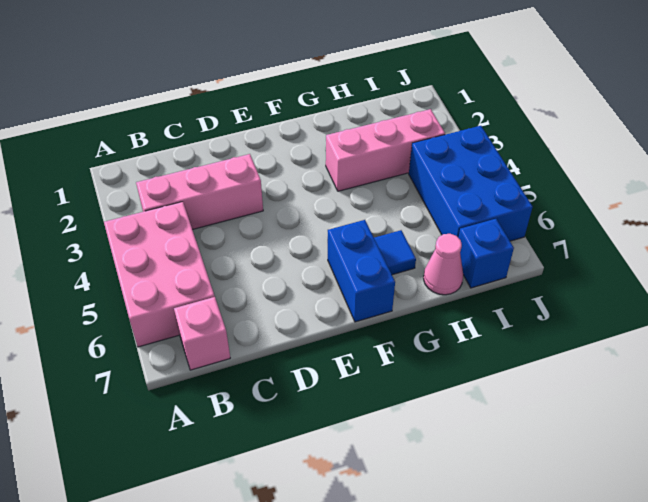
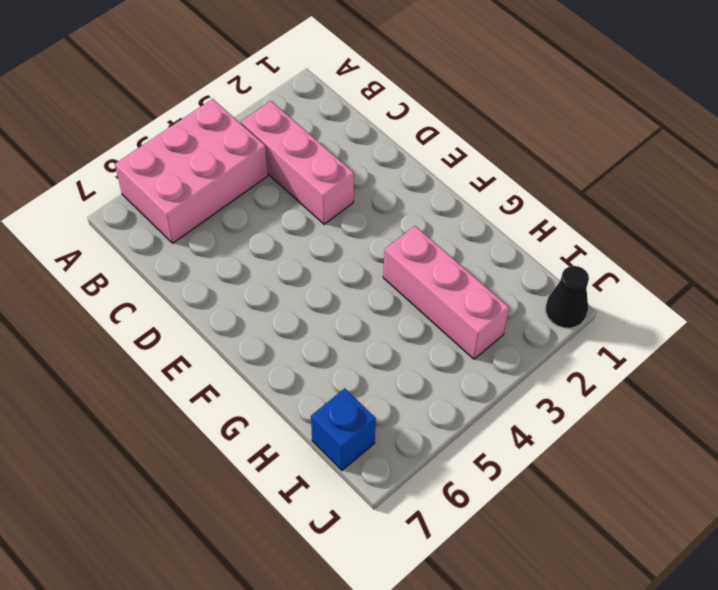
black 1x1 cone [546,266,589,328] -> none
none -> pink 1x1 brick [174,297,230,370]
none -> blue 1x2 brick [328,220,395,322]

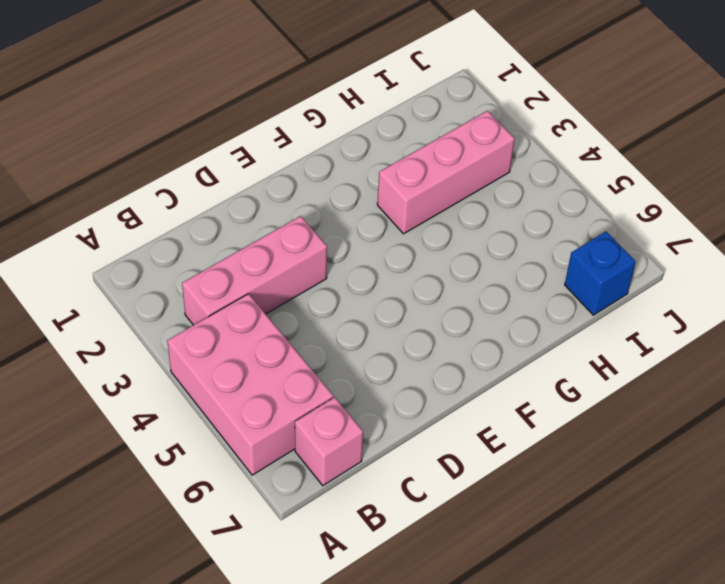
none -> blue 1x2 brick [328,220,395,322]
none -> blue 1x1 tile [374,230,416,275]

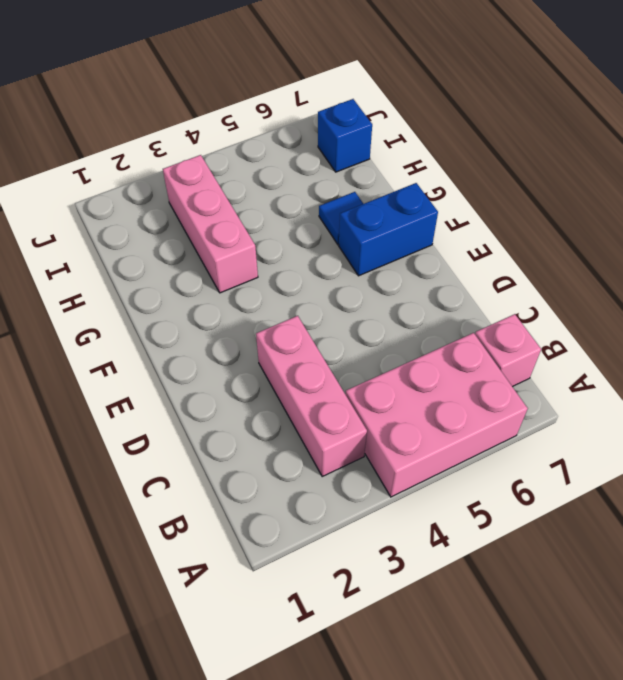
none -> pink 1x1 cone [424,234,463,295]
none -> blue 2x3 brick [409,126,532,241]

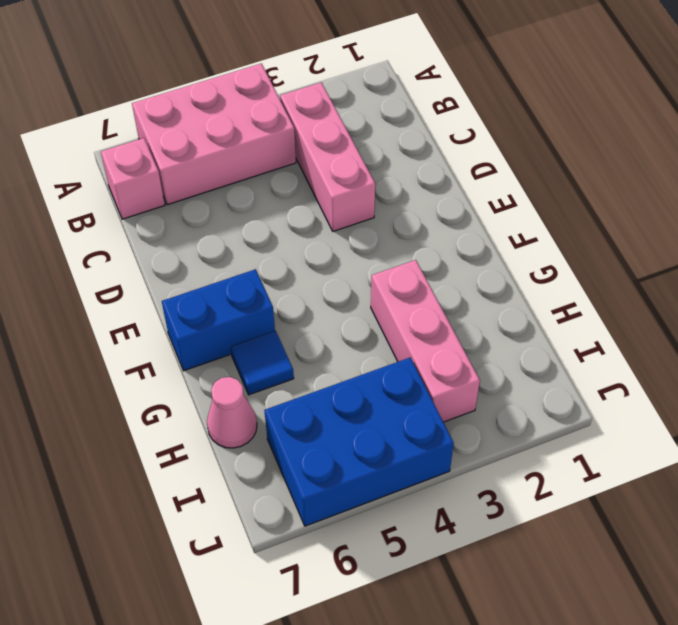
none -> blue 1x1 brick [458,219,514,288]

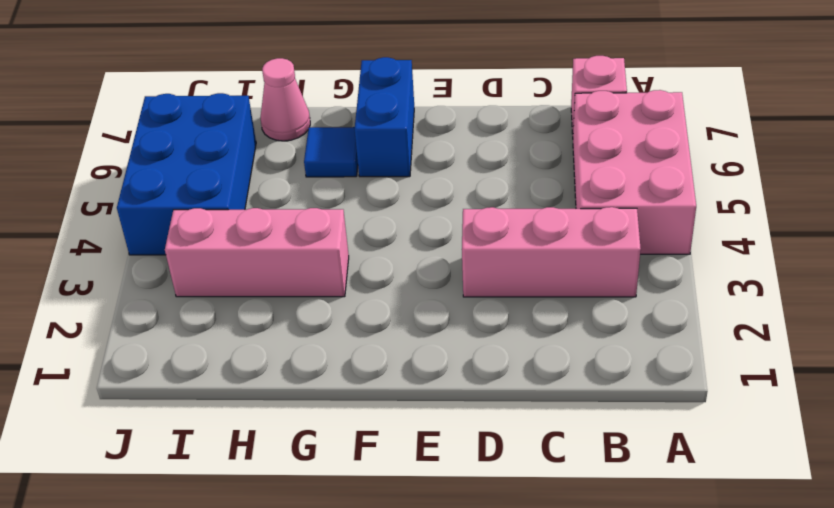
none -> blue 1x1 brick [458,219,514,288]

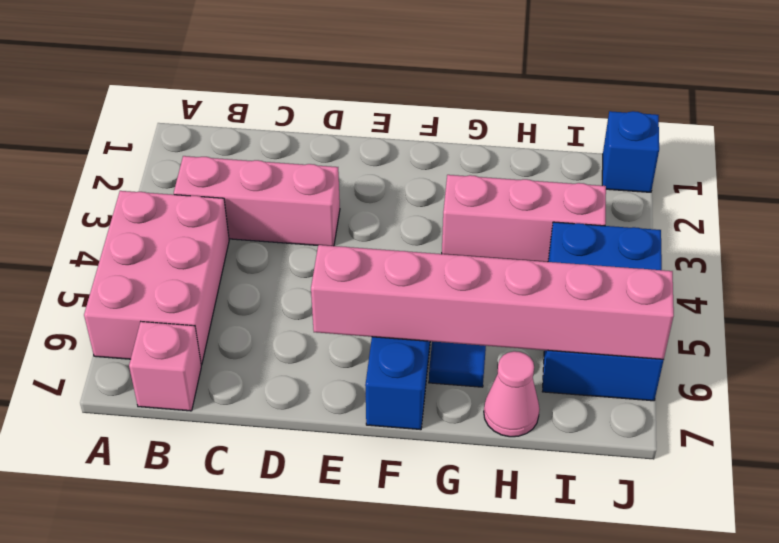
pink 1x6 brick [311,245,674,359] -> none
blue 1x1 brick [602,111,659,192] -> blue 1x1 brick moved to [458,219,514,288]

